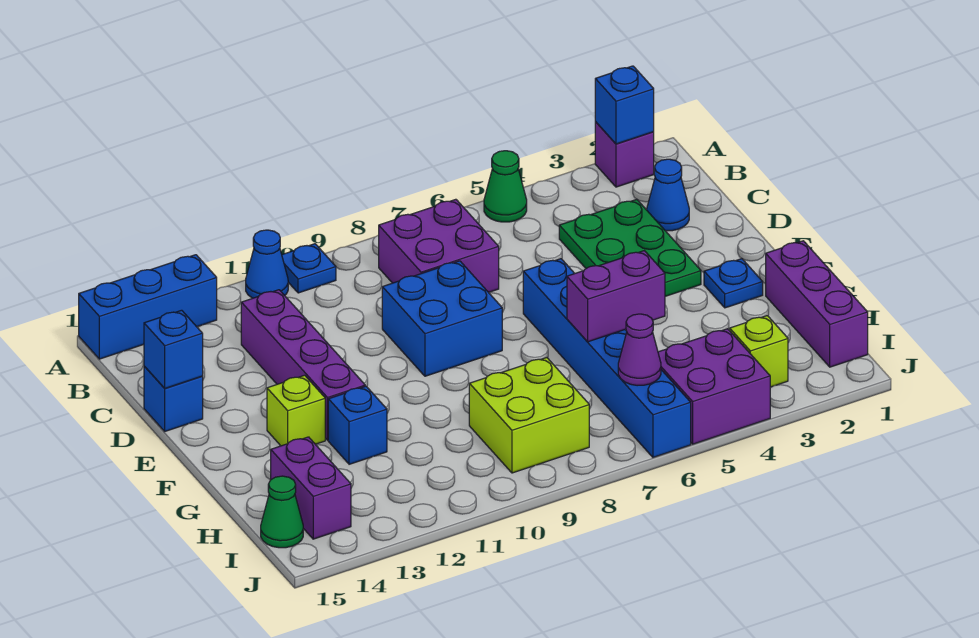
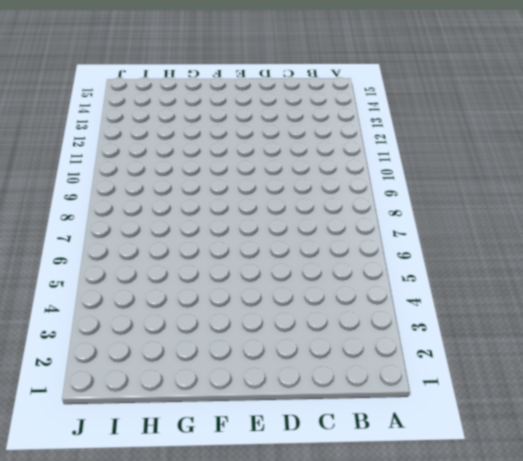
none -> purple 1x1 brick [595,122,654,187]
none -> green 1x1 cone [484,151,527,222]
none -> blue 1x1 plate [282,244,336,293]

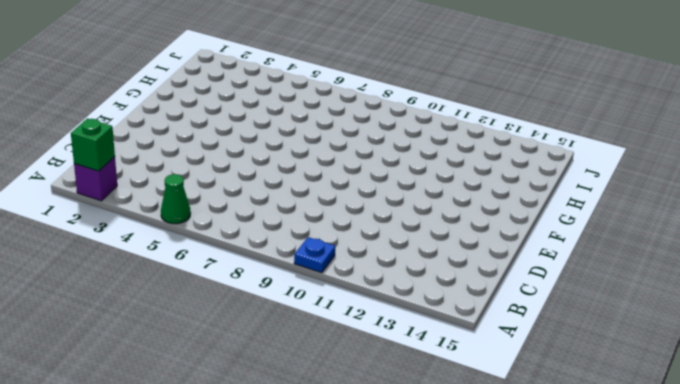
green 1x1 brick [71,118,115,171] -> blue 1x1 brick [595,66,654,144]
none -> blue 1x1 cone [246,230,288,298]
none -> blue 1x3 brick [79,255,217,359]
none -> purple 2x2 brick [379,199,499,292]

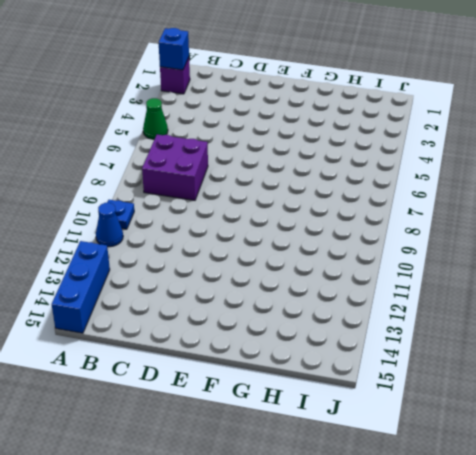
none -> blue 1x1 cone [647,159,689,231]
none -> green 2x3 plate [559,199,701,296]
none -> purple 1x4 brick [241,290,365,440]

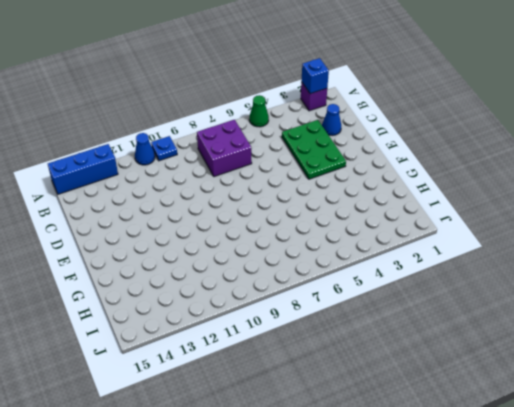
none -> purple 1x4 brick [241,290,365,440]
none -> blue 2x2 brick [382,261,502,376]
none -> blue 1x1 brick [144,366,203,431]

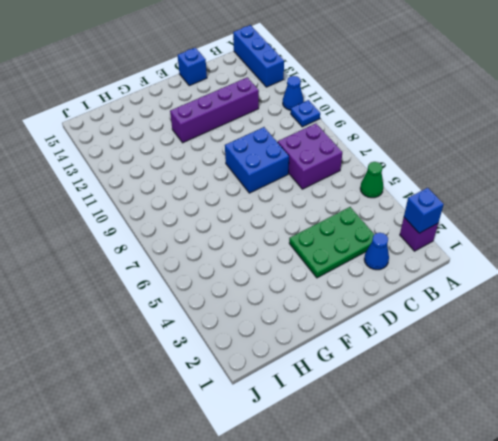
none -> blue 1x6 brick [523,259,691,457]
none -> blue 1x1 plate [704,259,763,308]
none -> lime 1x1 brick [267,375,325,446]

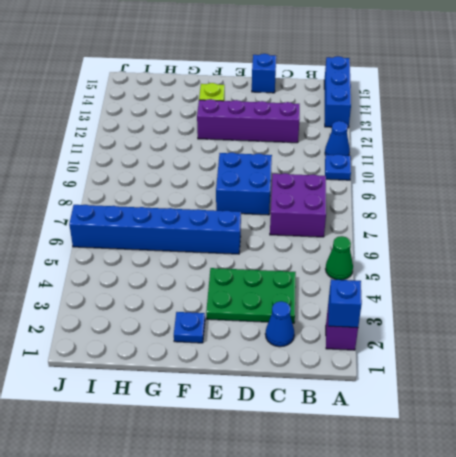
none -> purple 1x3 brick [766,241,868,367]
none -> blue 1x1 brick [328,386,387,464]
none -> lime 2x2 brick [469,358,589,473]

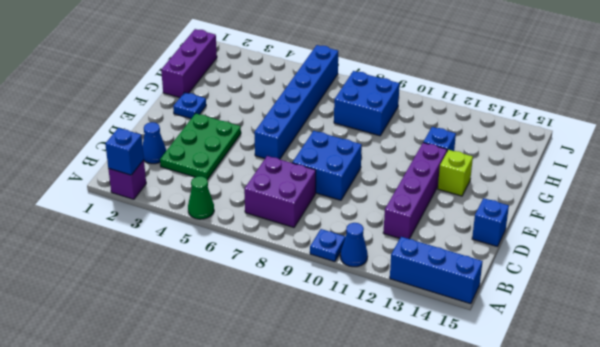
blue 2x2 brick [334,71,400,136] -> lime 2x2 brick [469,358,589,473]
none -> purple 1x2 brick [271,437,351,539]
none -> lime 1x1 brick [730,316,788,387]
none -> purple 2x2 brick [658,329,770,444]

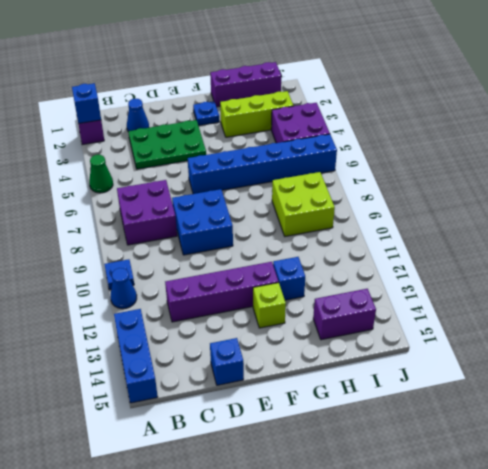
lime 1x3 brick [220,91,293,137] -> lime 1x1 brick [730,316,788,387]
none -> green 1x1 cone [261,476,303,548]
none -> blue 1x1 brick [144,310,203,388]
none -> purple 1x2 brick [567,251,665,342]

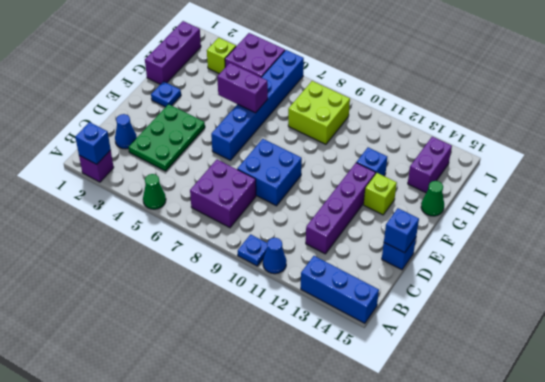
green 1x1 cone [421,181,444,216] -> green 1x1 cone moved to [261,476,303,548]
none -> purple 1x1 cone [618,314,661,386]

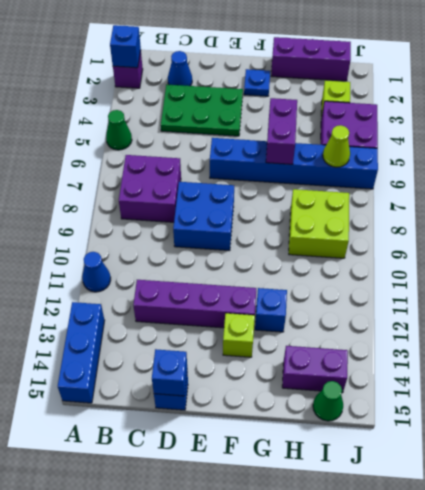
lime 1x1 cone [323,125,350,167] -> purple 1x1 cone [618,314,661,386]
none -> blue 1x1 plate [282,244,336,293]

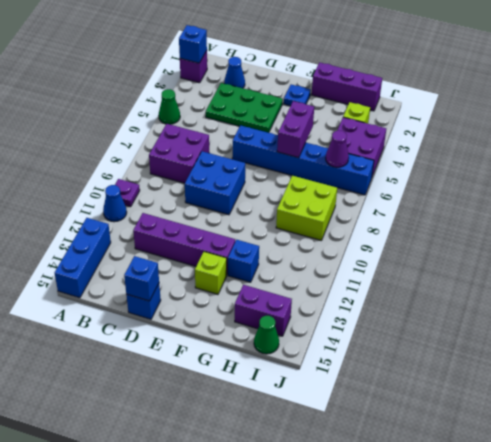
purple 1x1 plate [115,179,140,207] -> blue 1x1 plate [282,244,336,293]

